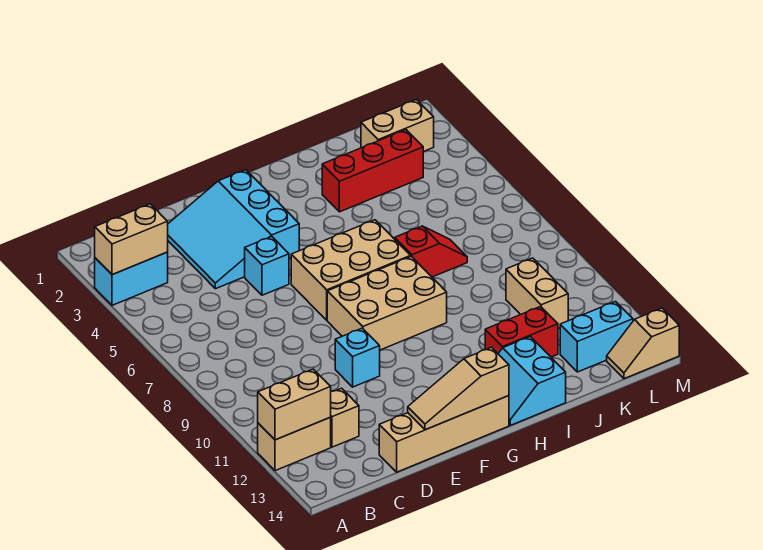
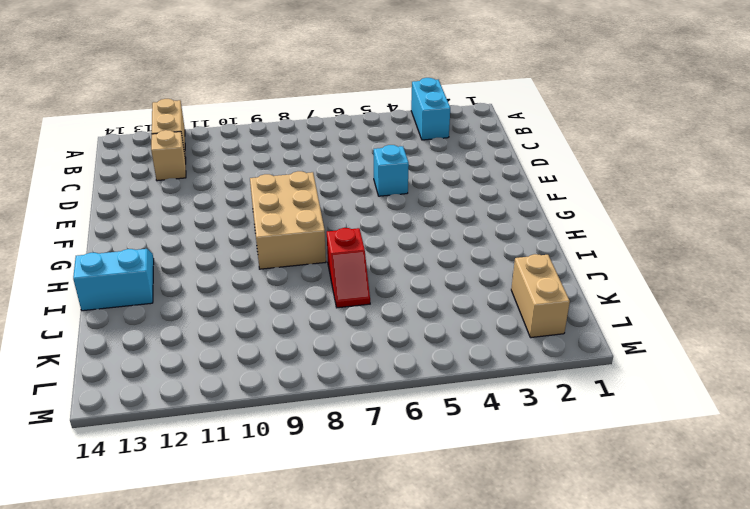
none -> cyan 3x3 slope [168,170,299,289]
none -> tan 1x4 brick [379,396,509,472]
none -> cyan 1x1 brick [335,328,380,387]

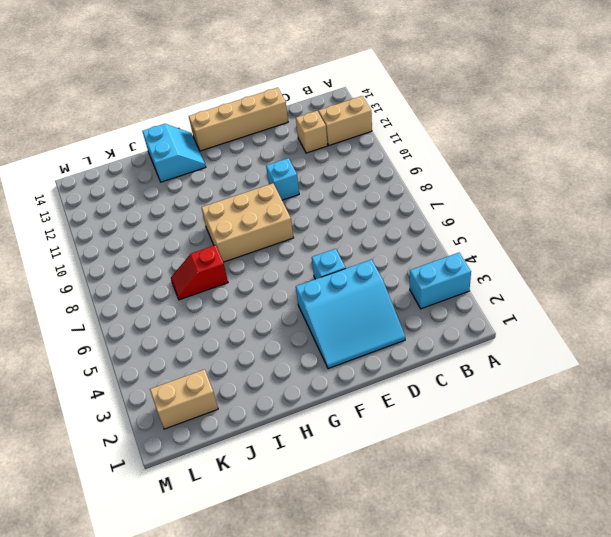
cyan 3x3 slope [296,260,405,369] -> cyan 3x3 slope turned to [168,170,299,289]
none -> tan 2x3 brick [291,220,411,320]
none -> red 1x3 brick [322,130,423,212]
none -> red 1x2 brick [485,307,558,357]

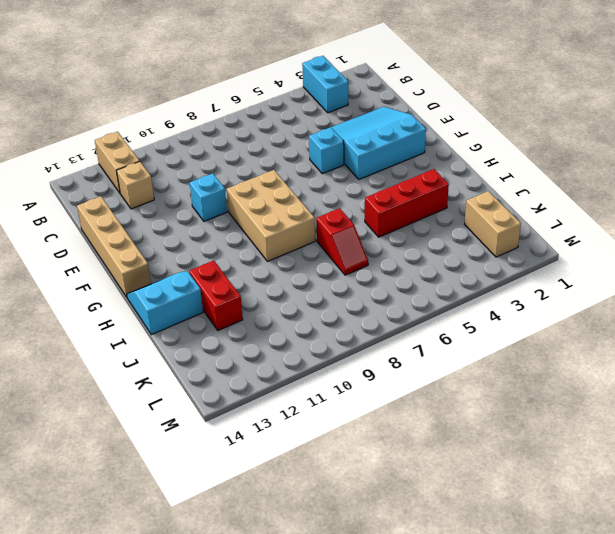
red 1x3 brick [365,169,449,237] -> red 1x3 brick turned to [322,130,423,212]
none -> tan 2x3 brick [291,220,411,320]
none -> tan 1x2 brick [506,258,568,328]
none -> cyan 1x2 brick [560,302,633,372]

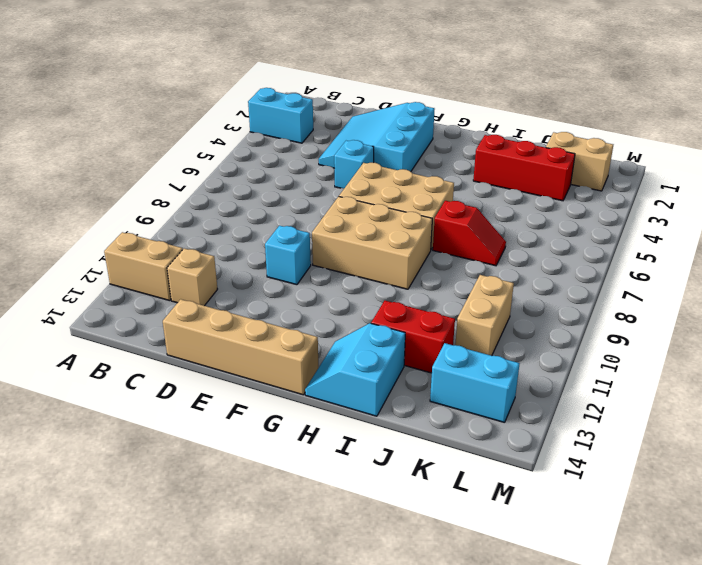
none -> tan 1x2 slope [607,308,679,379]
none -> tan 1x2 brick [95,204,168,275]
none -> tan 1x2 brick [258,369,331,440]

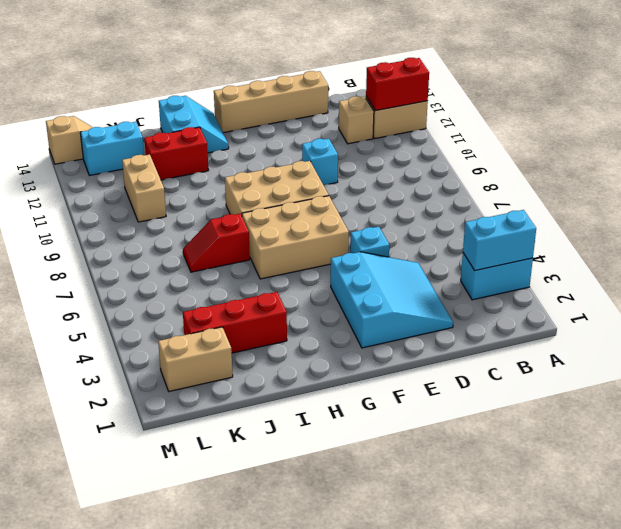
cyan 1x2 brick [463,210,536,271] -> tan 1x2 brick [95,204,168,275]
red 1x2 brick [366,58,429,111] -> tan 1x2 brick [258,369,331,440]
none -> tan 1x3 slope [408,347,509,430]

